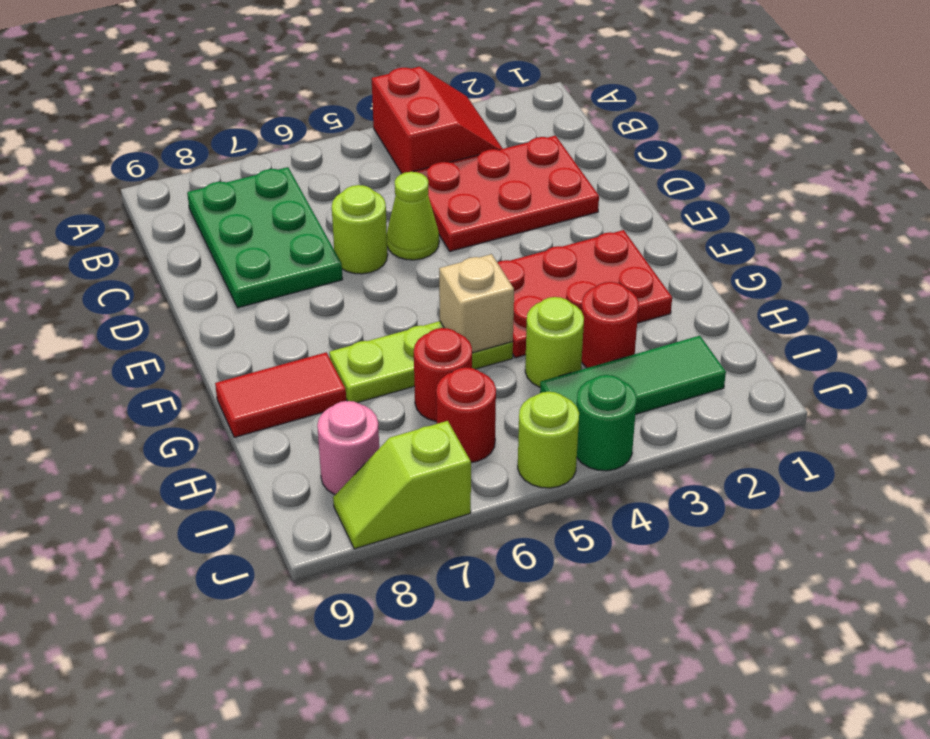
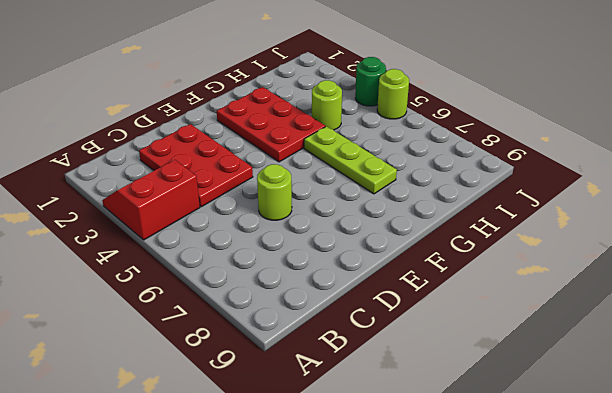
none -> green 2x3 plate [187,167,343,308]
none -> lime 1x1 cone [387,172,439,260]
none -> red 1x2 tile [215,352,346,437]

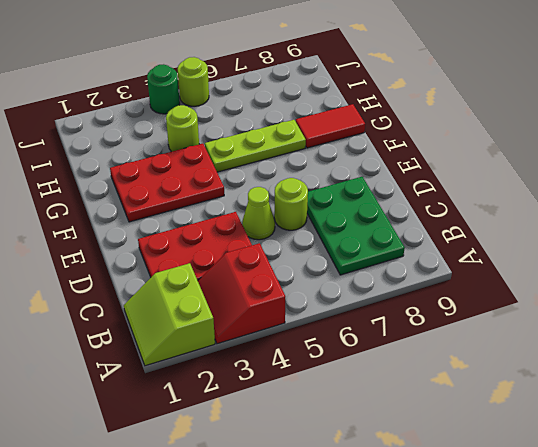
lime 2x2 slope [124,263,215,366] -> none
none -> red 1x1 round brick [582,282,639,368]
none -> red 1x1 round brick [414,328,472,422]
none -> green 1x3 tile [540,336,726,415]

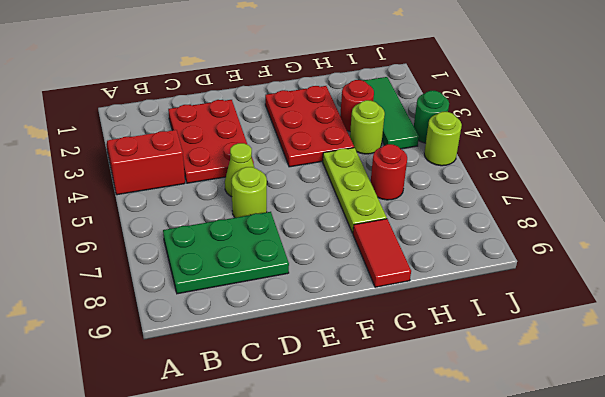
none -> red 1x1 round brick [436,367,496,463]
none -> pink 1x1 round brick [317,401,379,495]
none -> lime 1x2 slope [333,421,471,549]

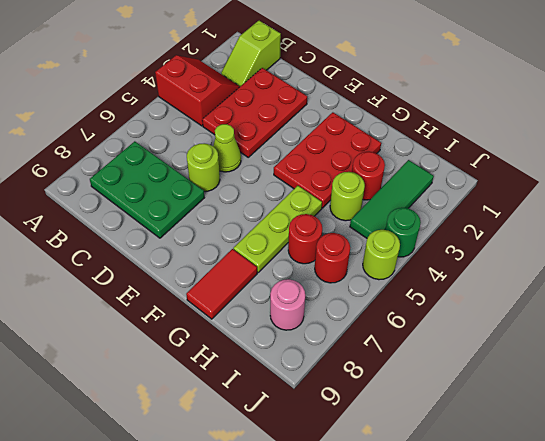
lime 1x2 slope [221,21,281,86] -> lime 1x2 slope moved to [333,421,471,549]
none -> tan 1x1 brick [439,254,514,353]

